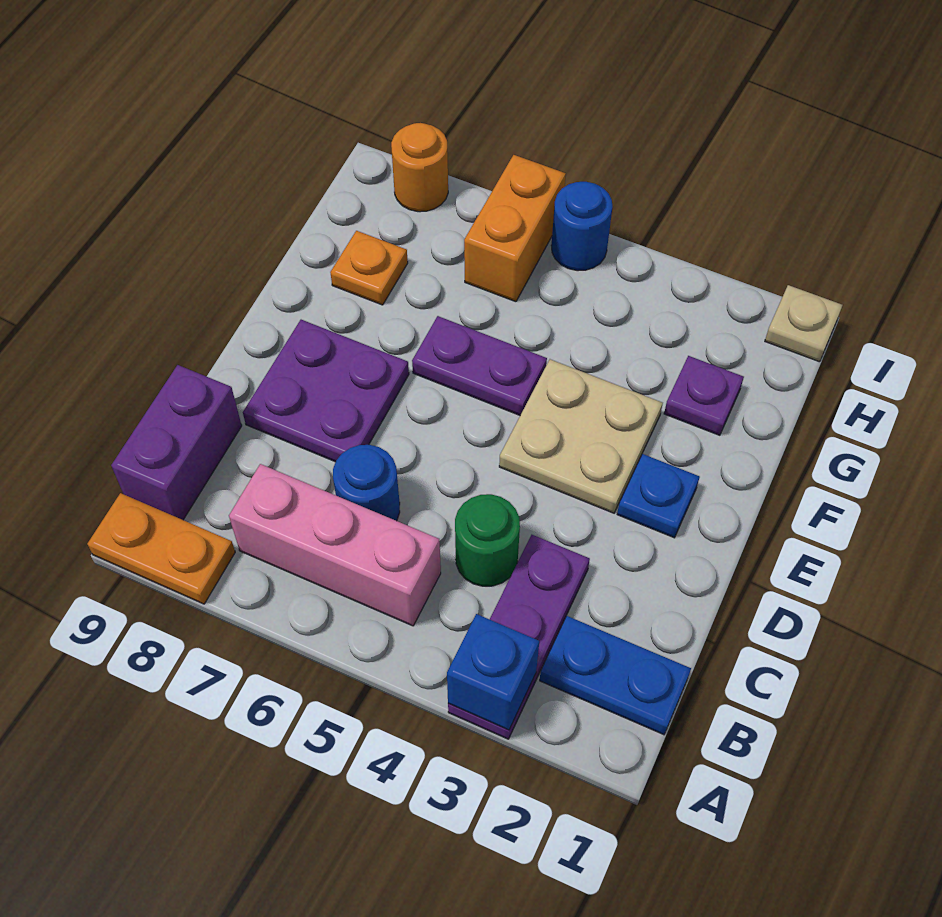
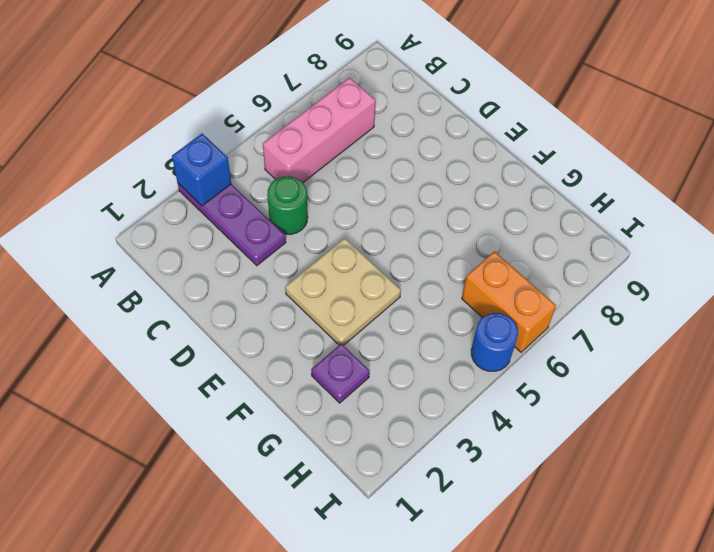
none -> orange 1x2 plate [87,493,235,604]
none -> blue 1x2 plate [540,616,691,735]
none -> purple 1x2 brick [111,365,242,520]

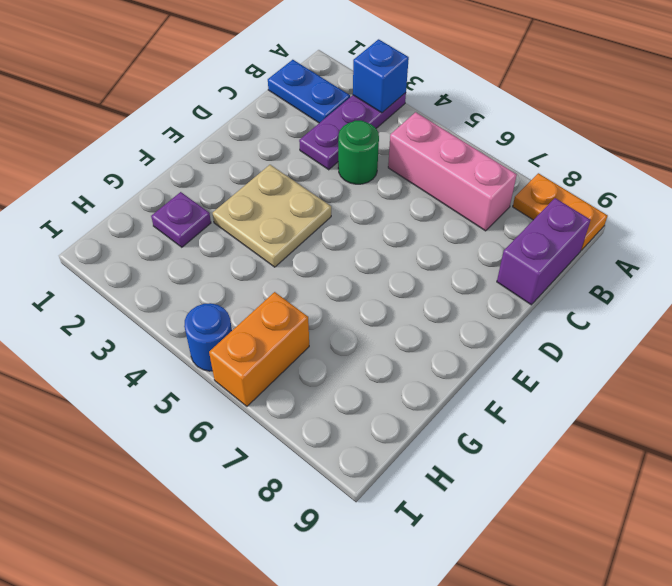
none -> blue 1x1 round brick [333,445,400,521]
none -> purple 2x2 plate [243,320,409,462]
none -> blue 1x1 plate [617,454,699,538]

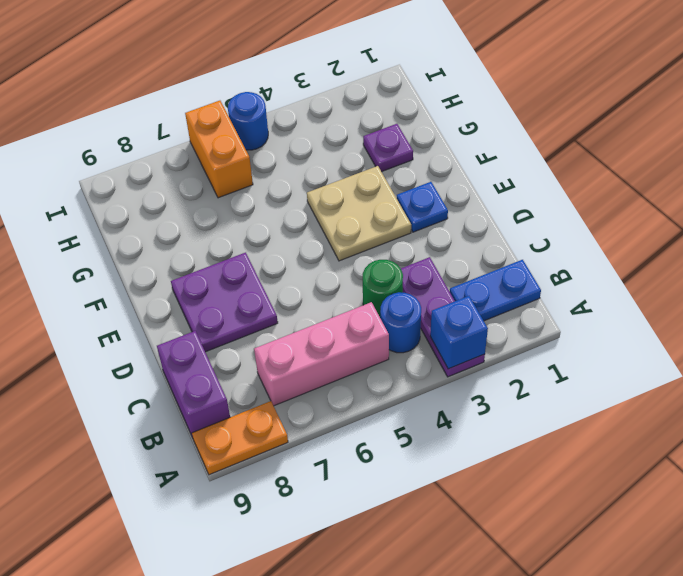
blue 1x1 round brick [380,292,421,353] -> blue 1x1 round brick moved to [333,445,400,521]
none -> purple 1x2 plate [412,316,547,415]
none -> orange 1x1 plate [330,231,408,305]
none -> tan 1x1 plate [765,285,843,362]

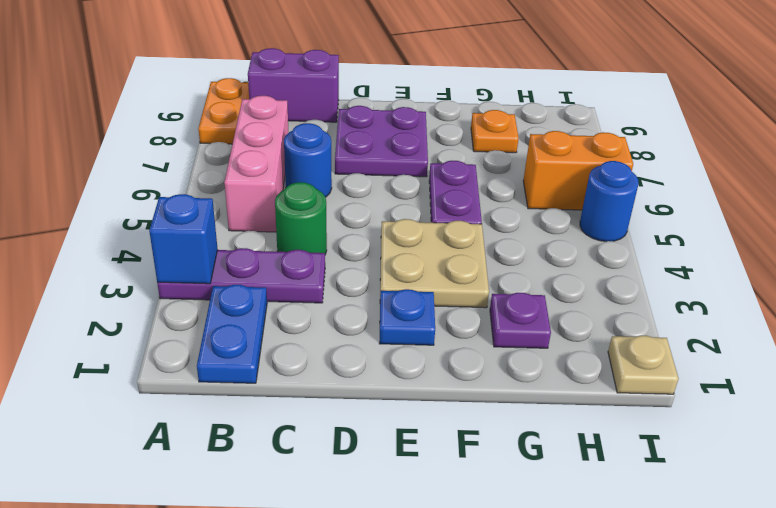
none -> orange 1x1 round brick [391,123,448,212]

